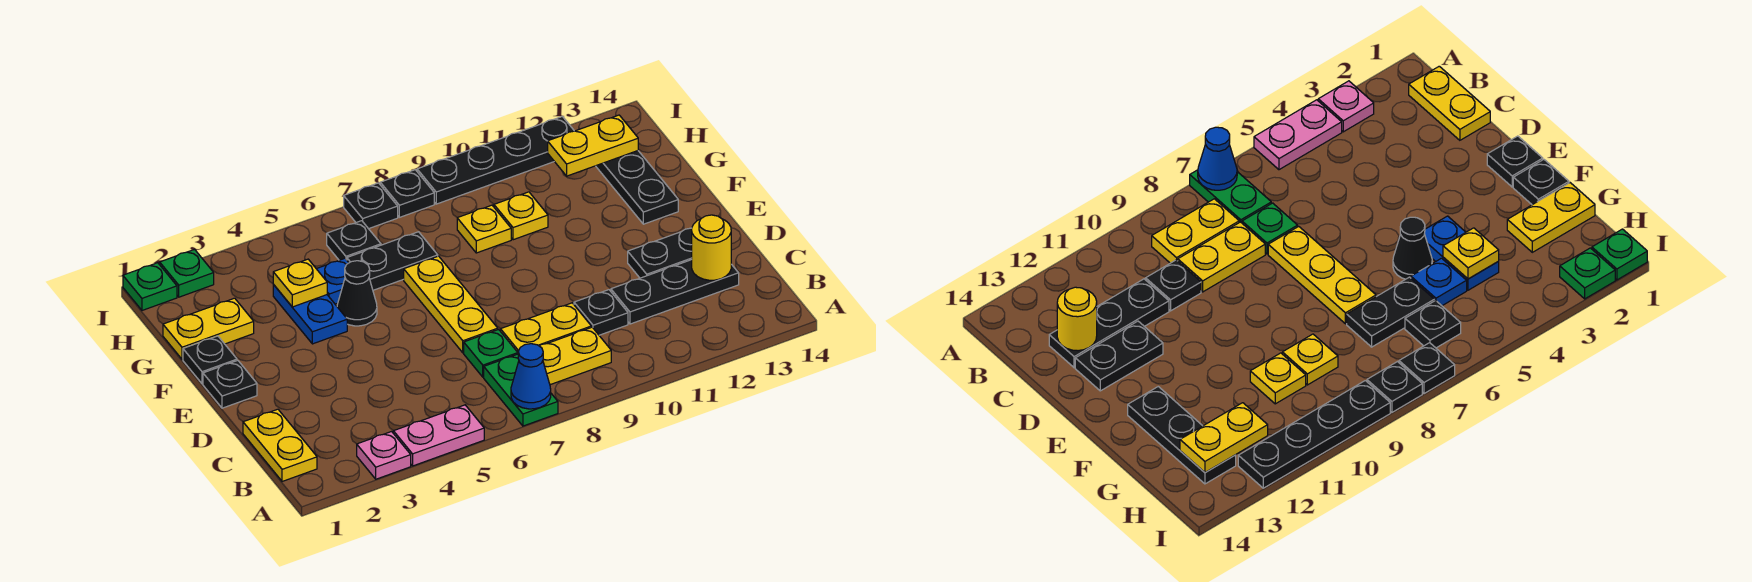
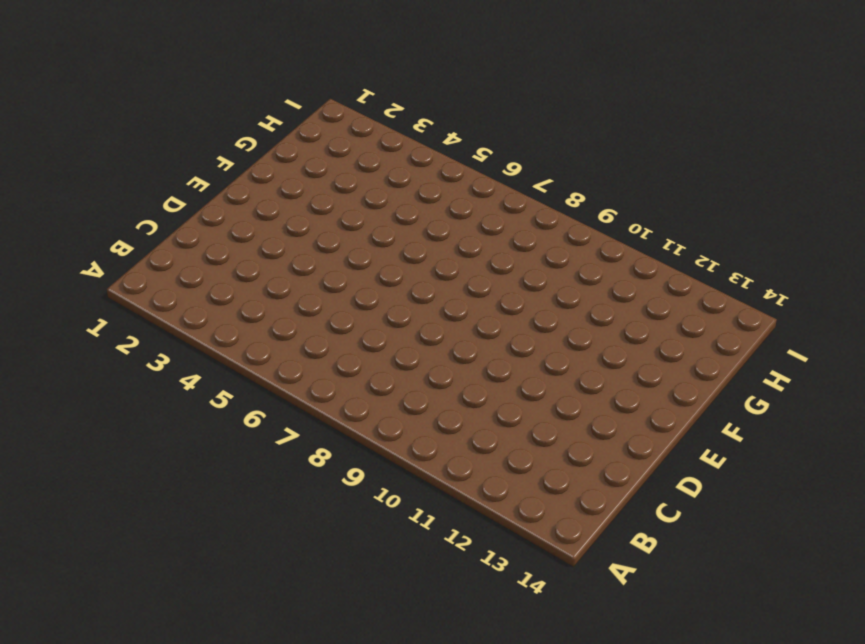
none -> pink 1x1 plate [357,432,411,479]
none -> pink 1x2 plate [393,405,484,466]
none -> green 1x2 plate [484,354,558,426]
none -> yellow 1x2 plate [243,409,317,481]

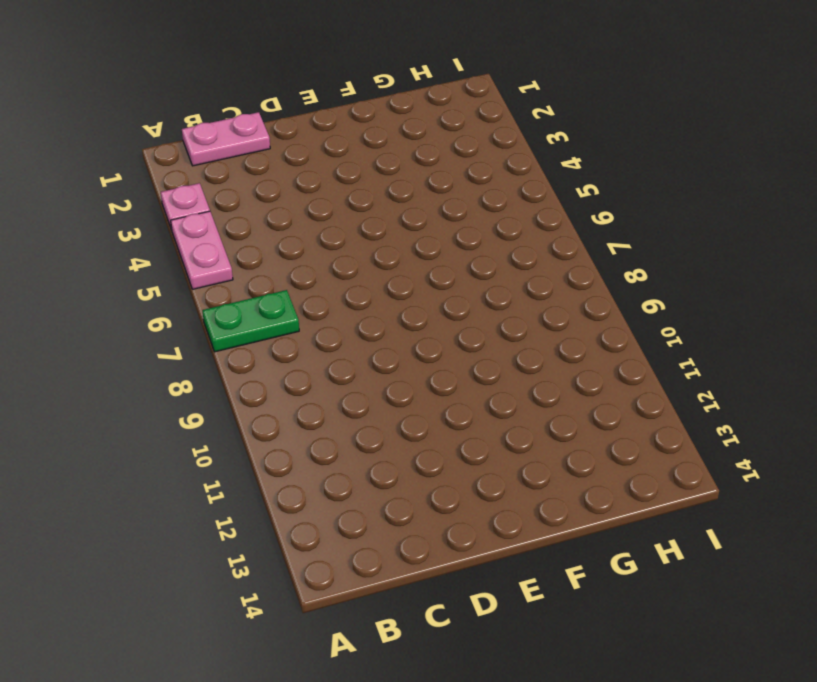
pink 1x2 plate [182,112,270,166] -> yellow 1x2 plate [243,409,317,481]
none -> yellow 1x2 plate [540,327,611,385]
none -> green 1x1 plate [464,329,518,377]
none -> yellow 1x2 plate [501,303,591,352]
none -> black 1x1 plate [574,290,628,335]

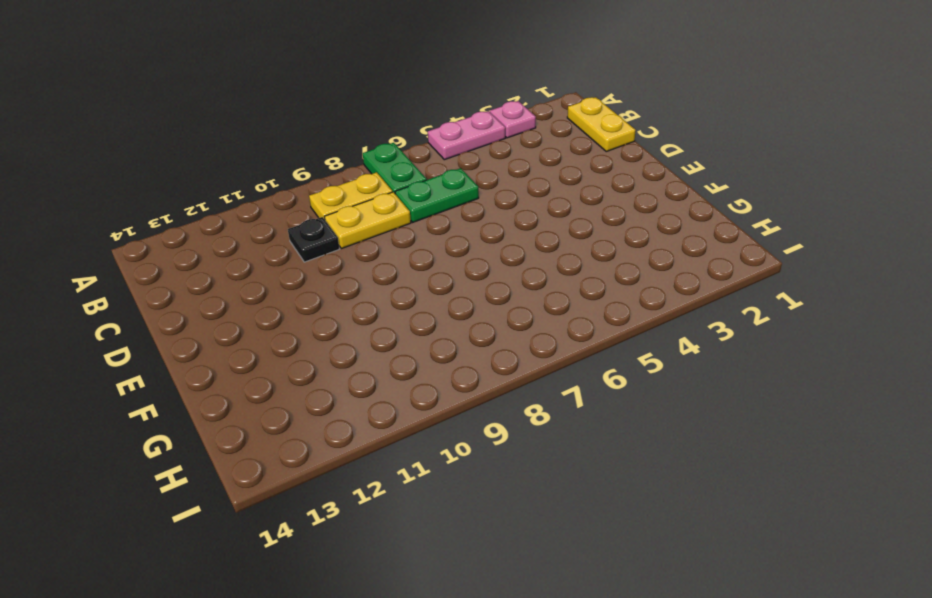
green 1x2 plate [395,168,479,222] -> green 1x1 plate [464,329,518,377]
none -> black 1x3 plate [611,260,739,324]
none -> yellow 1x3 plate [404,256,498,353]
none -> black 1x2 plate [628,228,692,278]
none -> black 1x1 plate [203,360,257,408]

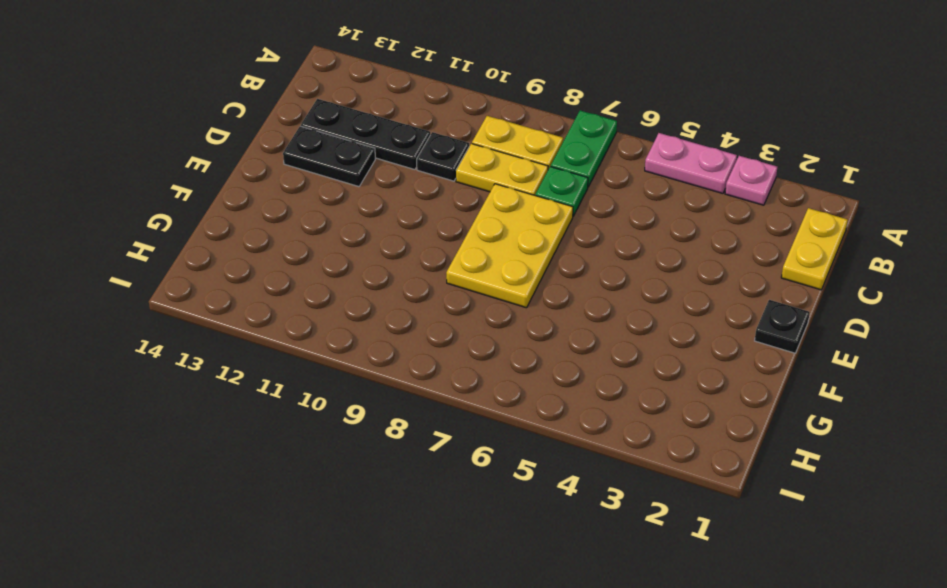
yellow 2x3 plate [446,184,573,308] -> yellow 1x3 plate [404,256,498,353]
none -> black 1x1 plate [183,336,237,384]
none -> blue 1x2 plate [273,284,347,344]
none -> black 1x1 cone [337,261,377,326]
none -> black 1x3 plate [596,151,678,224]

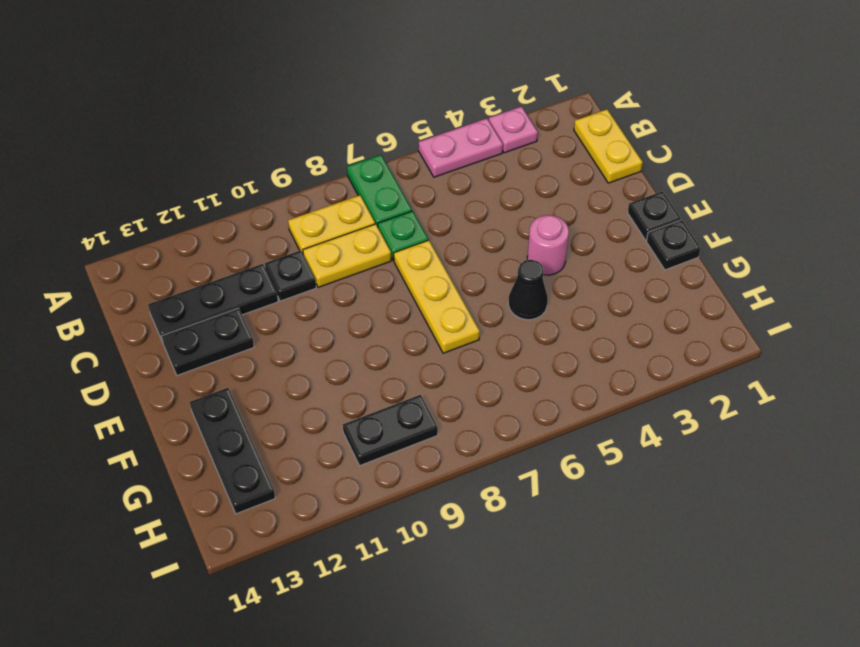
pink 1x1 round brick [527,215,569,275] -> none
black 1x2 plate [343,395,438,466] -> black 1x2 plate moved to [347,232,438,290]
none -> blue 1x2 plate [273,284,347,344]
none -> yellow 1x2 plate [163,298,254,359]
none -> blue 1x1 plate [317,258,349,304]
none -> yellow 1x1 plate [457,205,511,253]

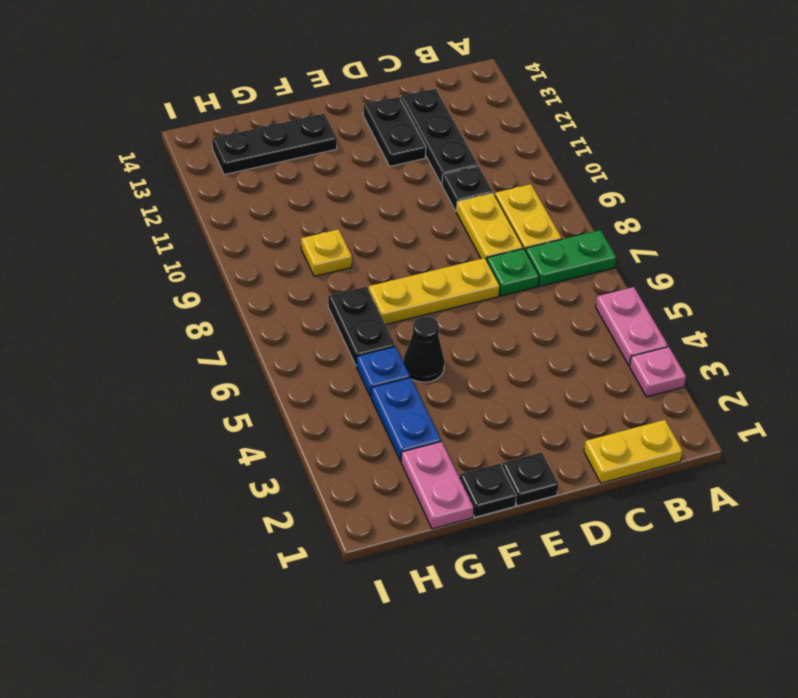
pink 1x2 plate [401,442,474,529] -> yellow 1x2 plate [163,298,254,359]
blue 1x2 plate [371,377,441,461] -> blue 1x2 plate turned to [273,284,347,344]
none -> yellow 1x1 plate [494,192,548,240]
none -> black 1x1 plate [327,221,381,260]
none -> green 1x1 plate [123,263,177,310]
none -> green 1x1 plate [160,250,214,297]

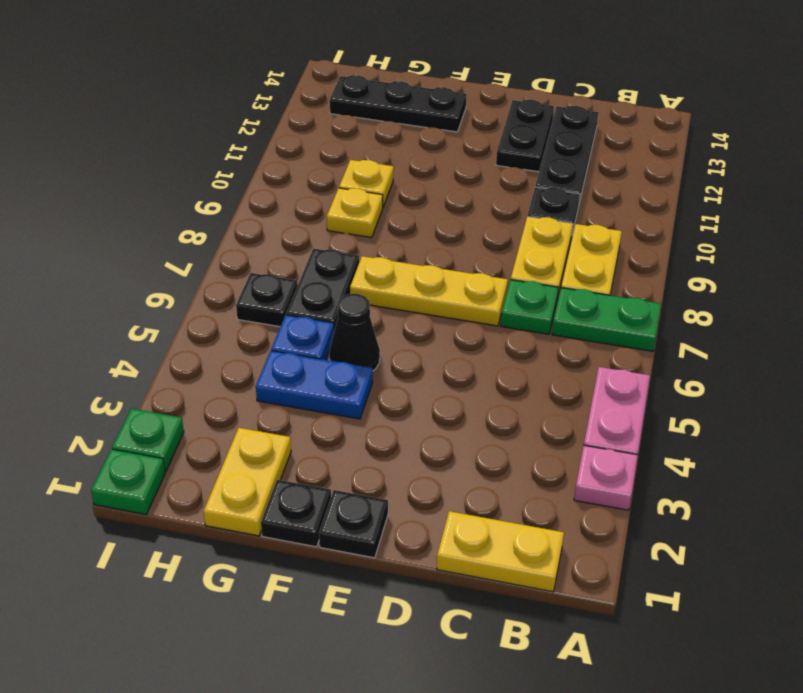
none -> black 1x1 plate [344,183,398,229]
none -> black 1x1 plate [380,170,434,217]
none -> black 1x4 plate [417,116,574,204]
none -> blue 1x1 cone [511,344,551,409]

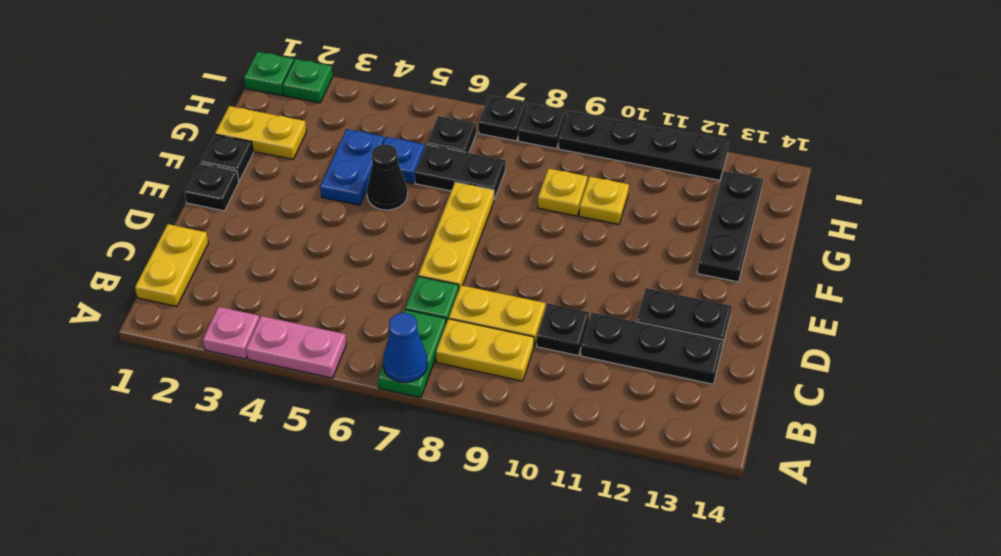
none -> yellow 1x1 round brick [692,215,731,280]
none -> yellow 1x1 plate [273,259,327,307]
none -> yellow 1x2 plate [548,115,638,176]

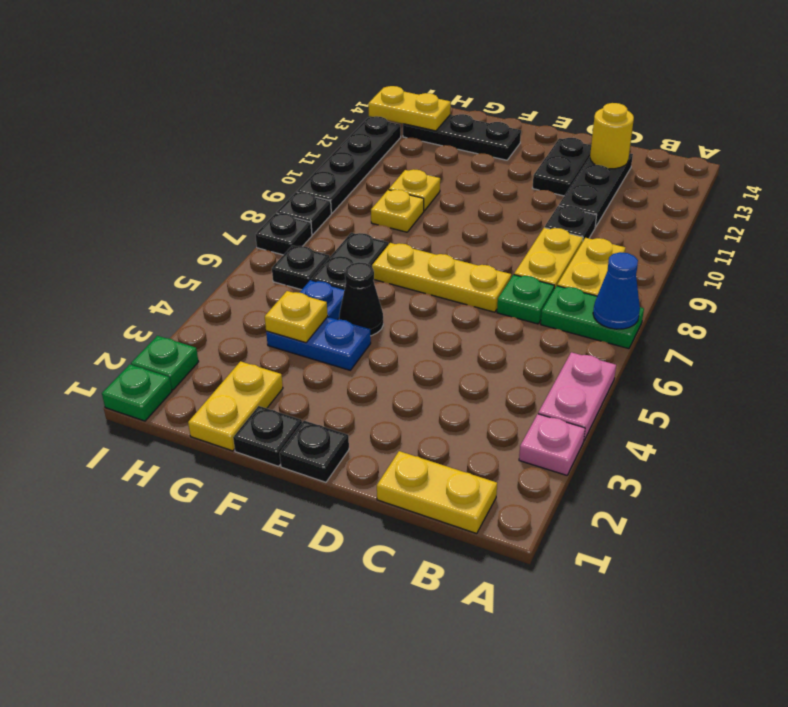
yellow 1x2 plate [368,86,451,131] -> yellow 1x2 plate turned to [548,115,638,176]

